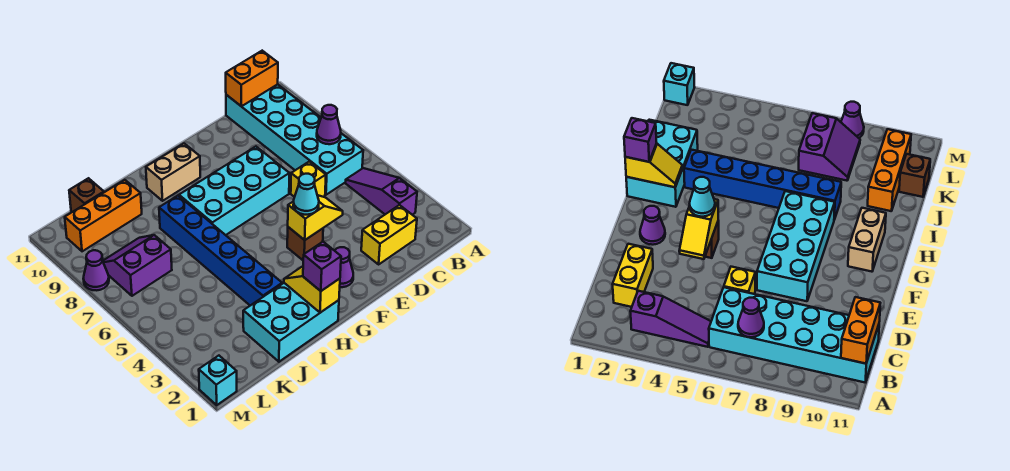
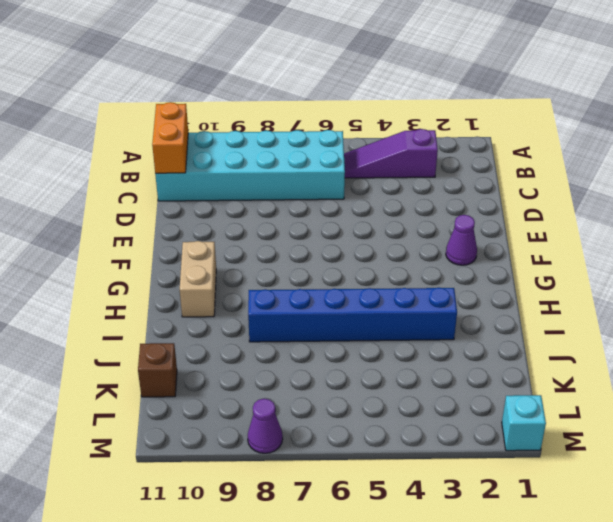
none -> yellow 1x2 brick [361,205,417,264]
none -> yellow 1x1 brick [291,162,326,197]
none -> cyan 2x4 brick [179,147,289,235]

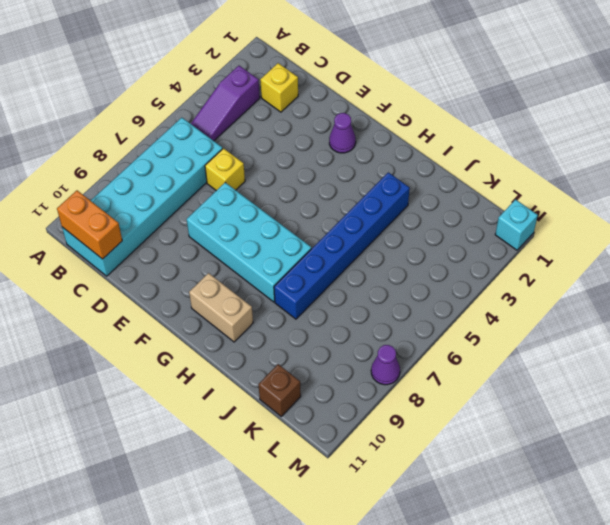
yellow 1x1 brick [260,63,298,112] -> yellow 1x2 brick [361,205,417,264]
none -> brown 1x1 brick [287,227,323,260]
none -> cyan 2x3 brick [243,283,339,362]
none -> orange 1x3 brick [65,180,142,251]

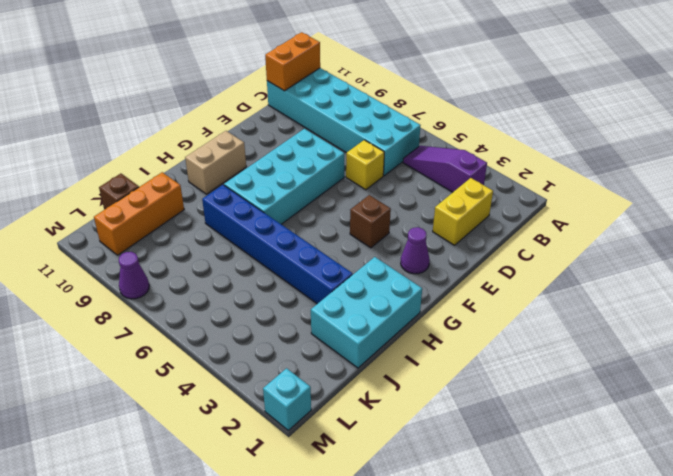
none -> purple 2x2 slope [103,235,172,296]
none -> purple 1x1 cone [317,105,341,144]
none -> yellow 1x2 slope [288,195,343,240]

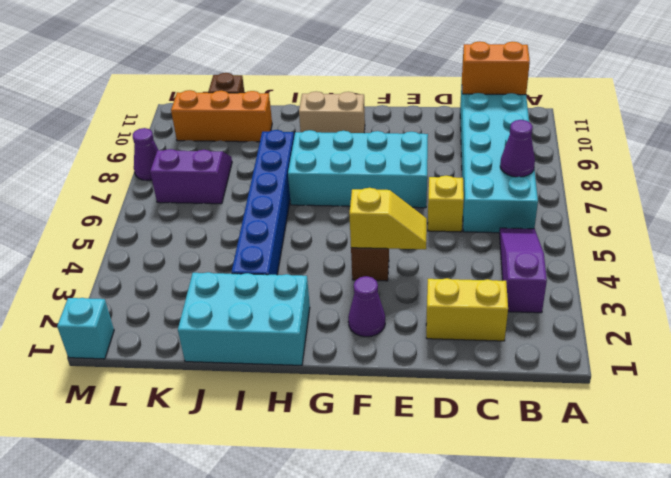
none -> yellow 1x2 slope [284,266,340,313]
none -> cyan 1x1 cone [293,174,319,215]
none -> purple 1x1 brick [303,242,341,291]

